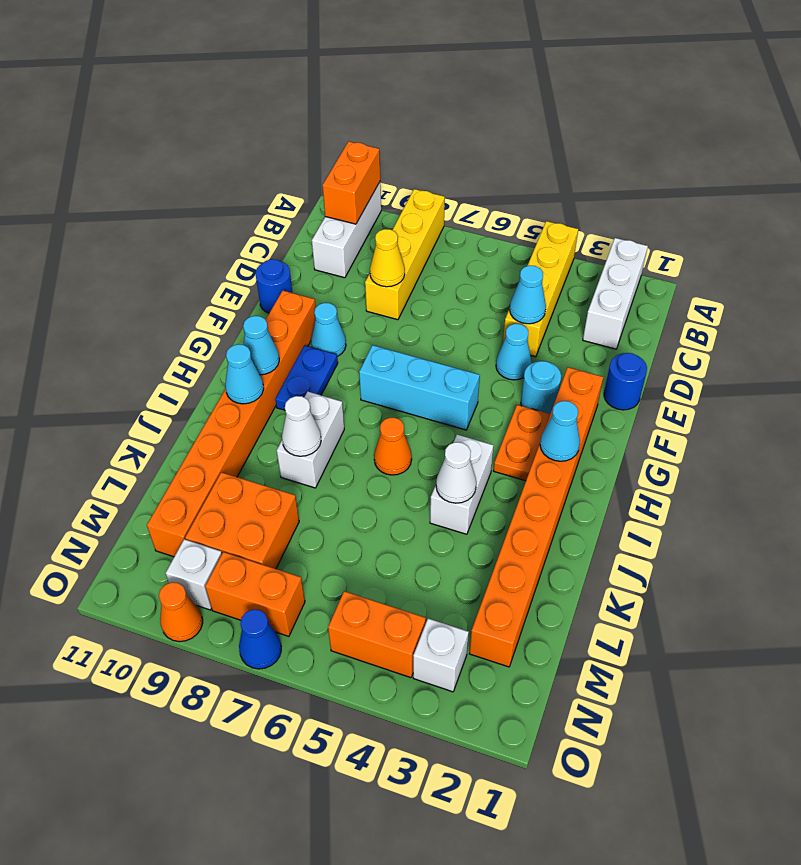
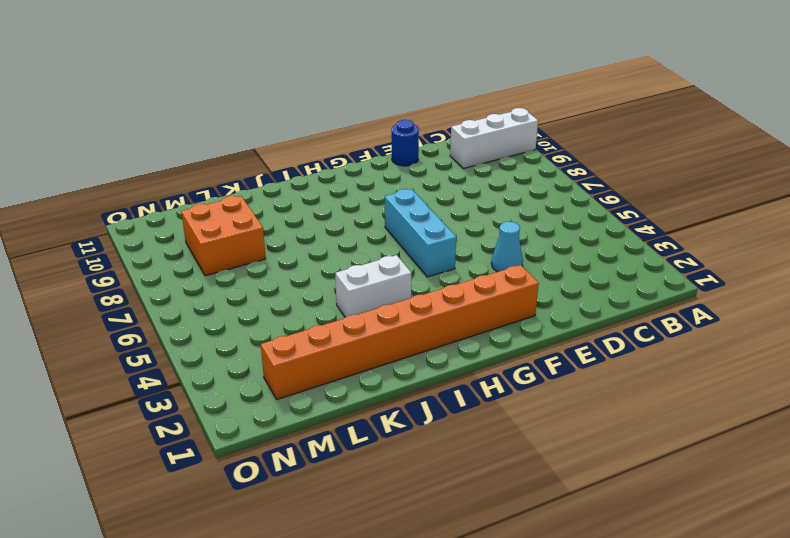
none -> white 1x3 brick [583,238,648,349]
none -> yellow 1x4 brick [503,221,578,357]
none -> yellow 1x4 brick [365,189,445,320]
none -> blue 1x1 round brick [604,353,647,410]

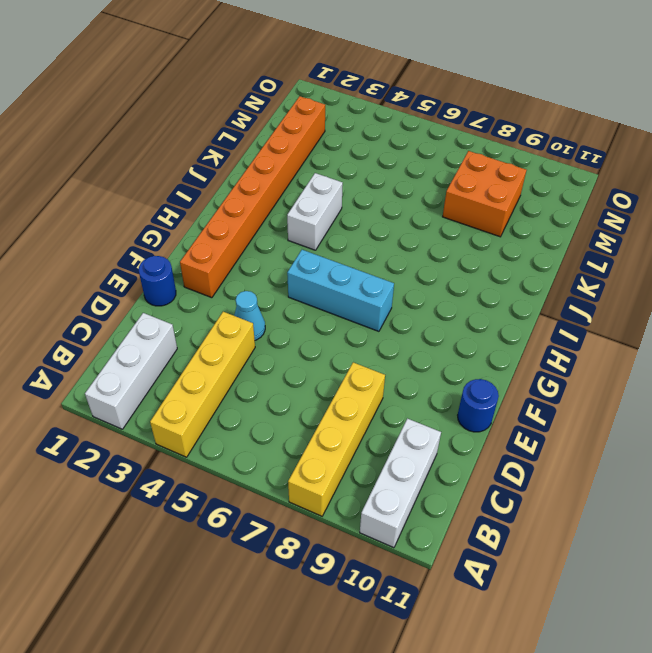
none -> cyan 1x1 round brick [521,361,561,414]
none -> cyan 1x1 cone [311,303,346,356]
none -> orange 1x8 brick [147,291,316,557]
none -> orange 1x2 plate [494,405,550,481]

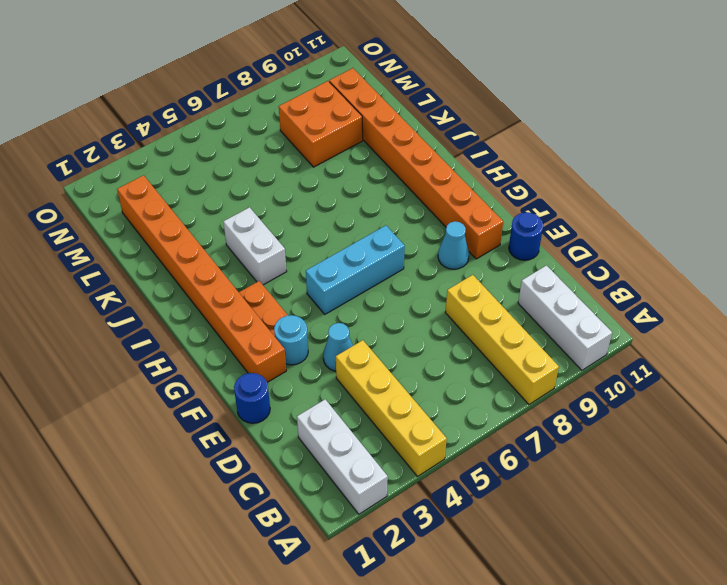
none -> blue 1x2 plate [275,346,338,410]
none -> orange 1x1 cone [374,418,412,475]
none -> white 1x2 brick [277,392,344,488]
none -> white 1x1 brick [413,619,469,692]

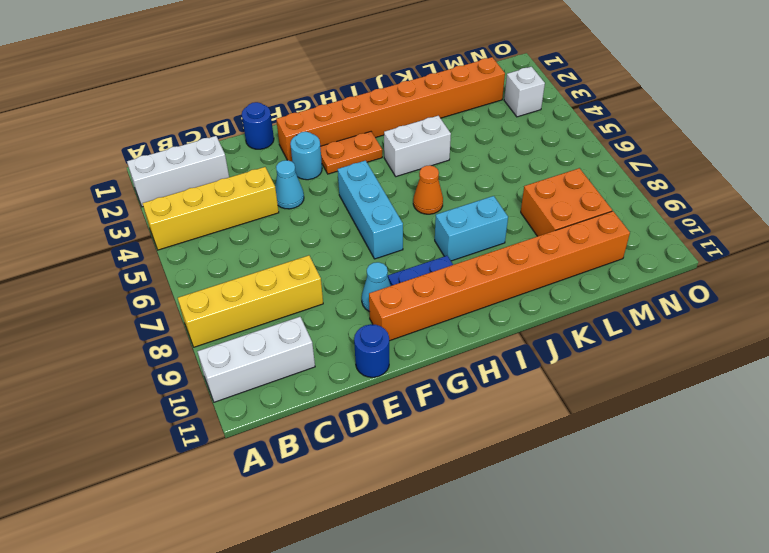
cyan 1x2 brick [435,196,508,261] -> white 1x2 brick [277,392,344,488]
none -> orange 1x2 brick [328,591,426,678]
none -> orange 1x2 brick [205,552,305,636]
none -> white 1x1 brick [166,539,222,610]
none -> blue 1x1 cone [239,610,281,669]

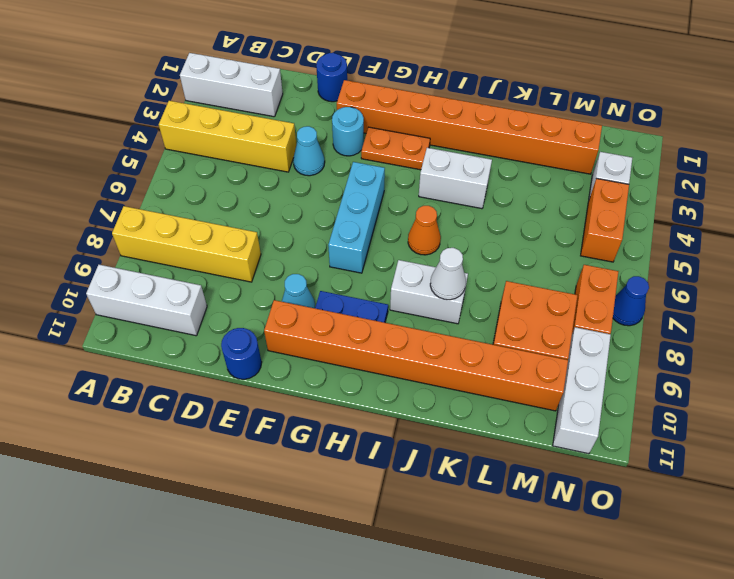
white 1x3 brick [553,327,611,454] -> white 1x1 brick [166,539,222,610]
none -> orange 1x1 cone [159,582,203,642]
none -> orange 1x2 brick [323,141,380,224]
none -> cyan 1x1 cone [510,266,546,324]
none -> yellow 1x1 cone [370,229,405,287]

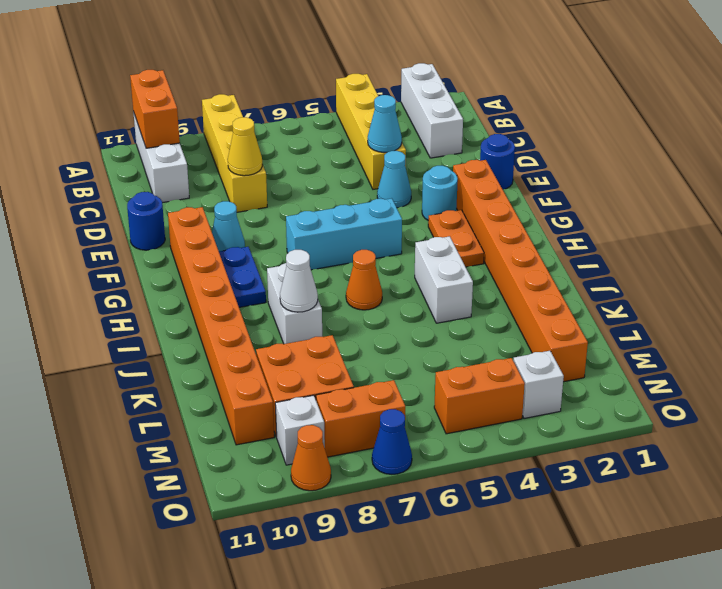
none -> cyan 1x1 cone [540,401,580,461]
none -> cyan 1x1 cone [243,316,279,375]
none -> cyan 1x1 cone [225,344,264,404]
none -> white 1x1 cone [436,442,476,503]

